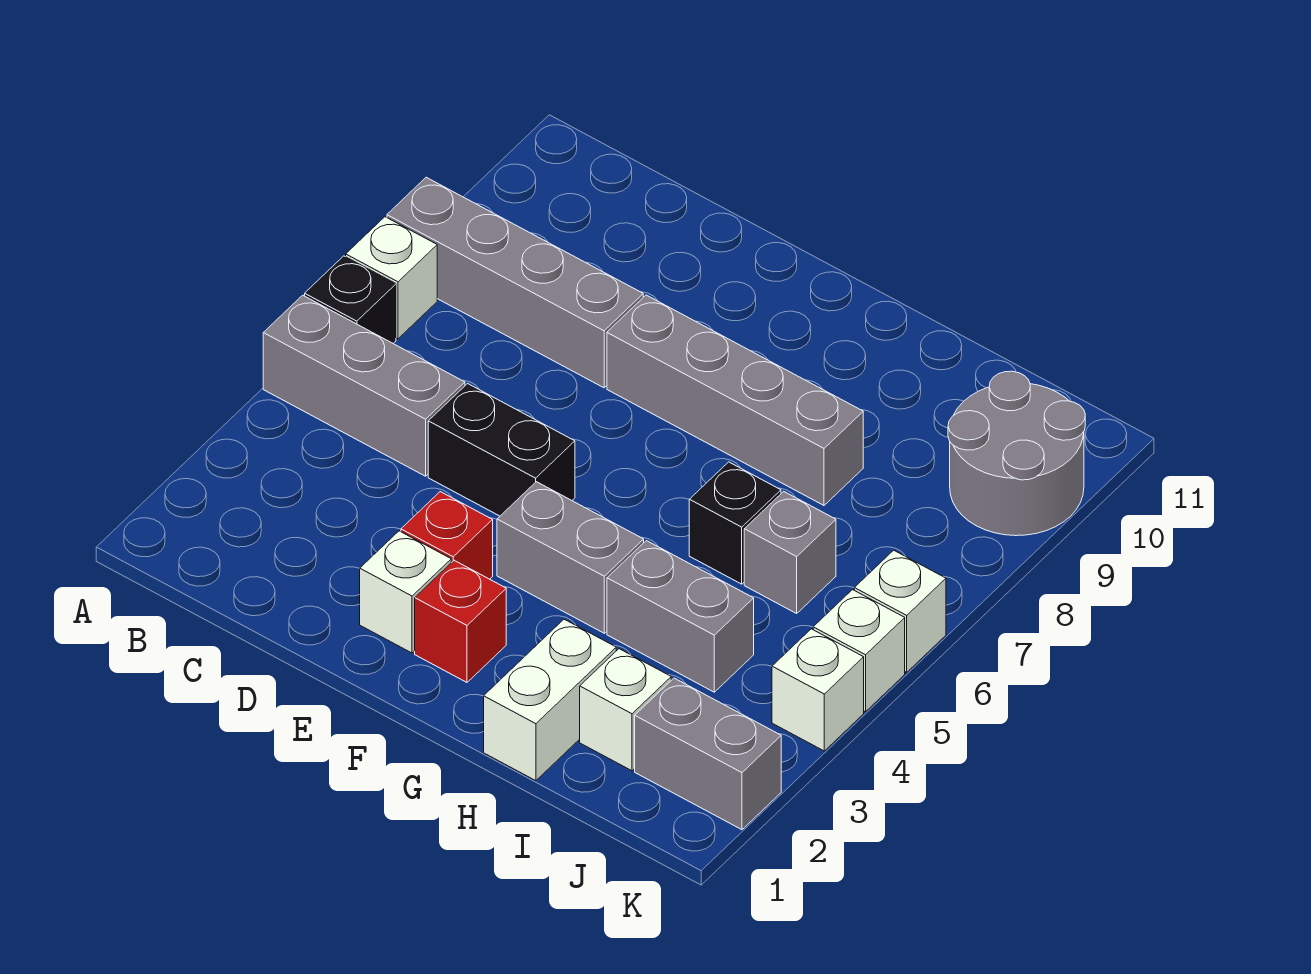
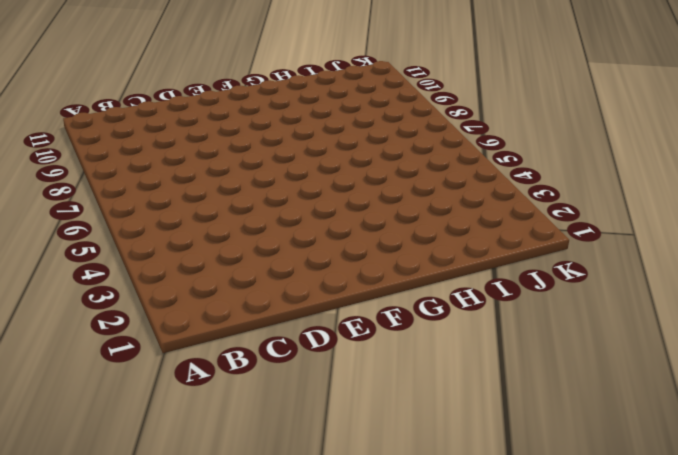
none -> grey 1x3 brick [263,295,465,476]
none -> black 1x1 brick [305,256,396,343]
none -> white 1x1 brick [346,217,437,339]

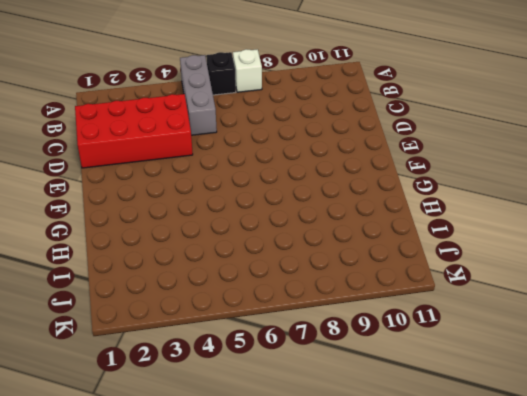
red 2x4 brick [75,94,193,168] -> none
none -> grey 1x4 brick [387,177,643,388]
none -> black 1x2 brick [428,384,575,516]
none -> white 1x1 brick [360,531,451,653]

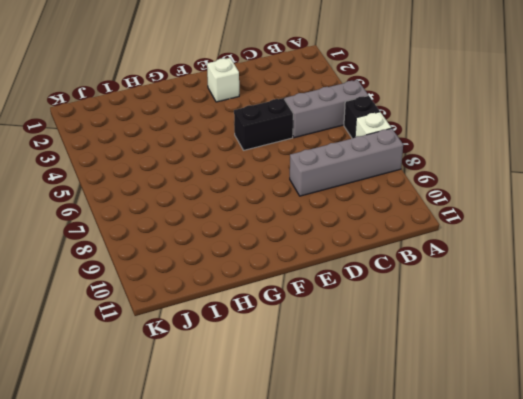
none -> red 1x1 brick [401,492,493,579]
none -> grey 1x4 brick [607,295,863,505]
none -> red 1x1 brick [415,560,506,682]

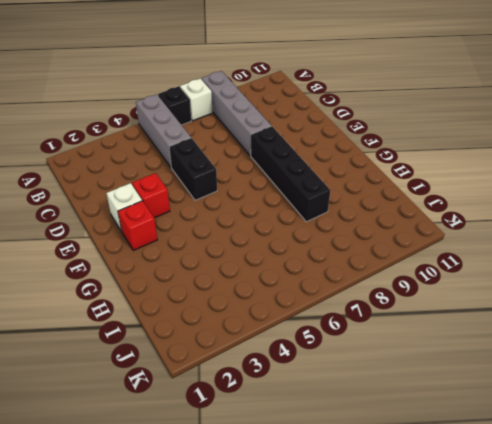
black 1x4 brick [251,126,330,222] -> grey 1x4 brick [607,295,863,505]
none -> grey 1x2 brick [497,482,644,633]
none -> white 1x2 brick [484,619,616,781]
none -> grey 1x2 brick [607,541,754,692]

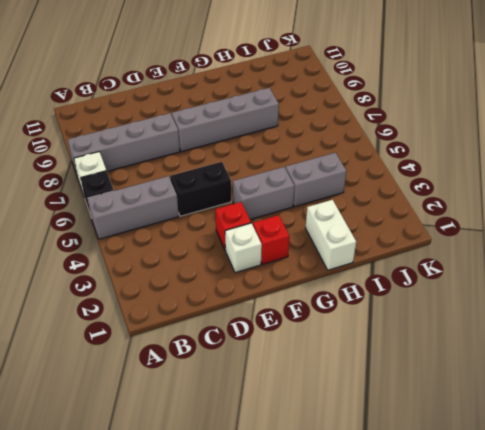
none -> black 1x1 brick [689,462,781,584]
none -> white 1x1 brick [580,649,671,771]
none -> grey 1x1 brick [744,491,836,613]

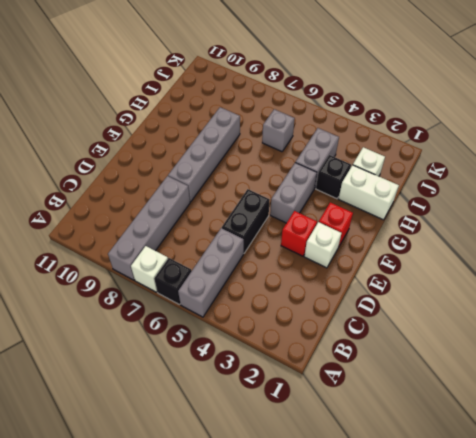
black 1x1 brick [316,155,351,199] -> black 1x1 brick moved to [689,462,781,584]
none -> grey 1x2 brick [635,678,781,830]
none -> grey 2x2 round brick [948,371,1085,536]
none -> white 1x1 brick [772,629,864,751]

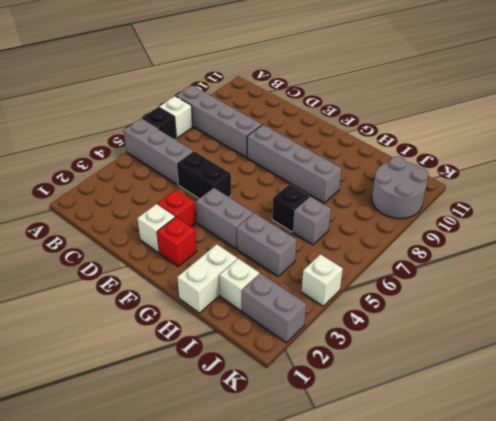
none -> white 1x1 brick [813,590,905,712]
none -> white 1x1 brick [854,550,946,672]

